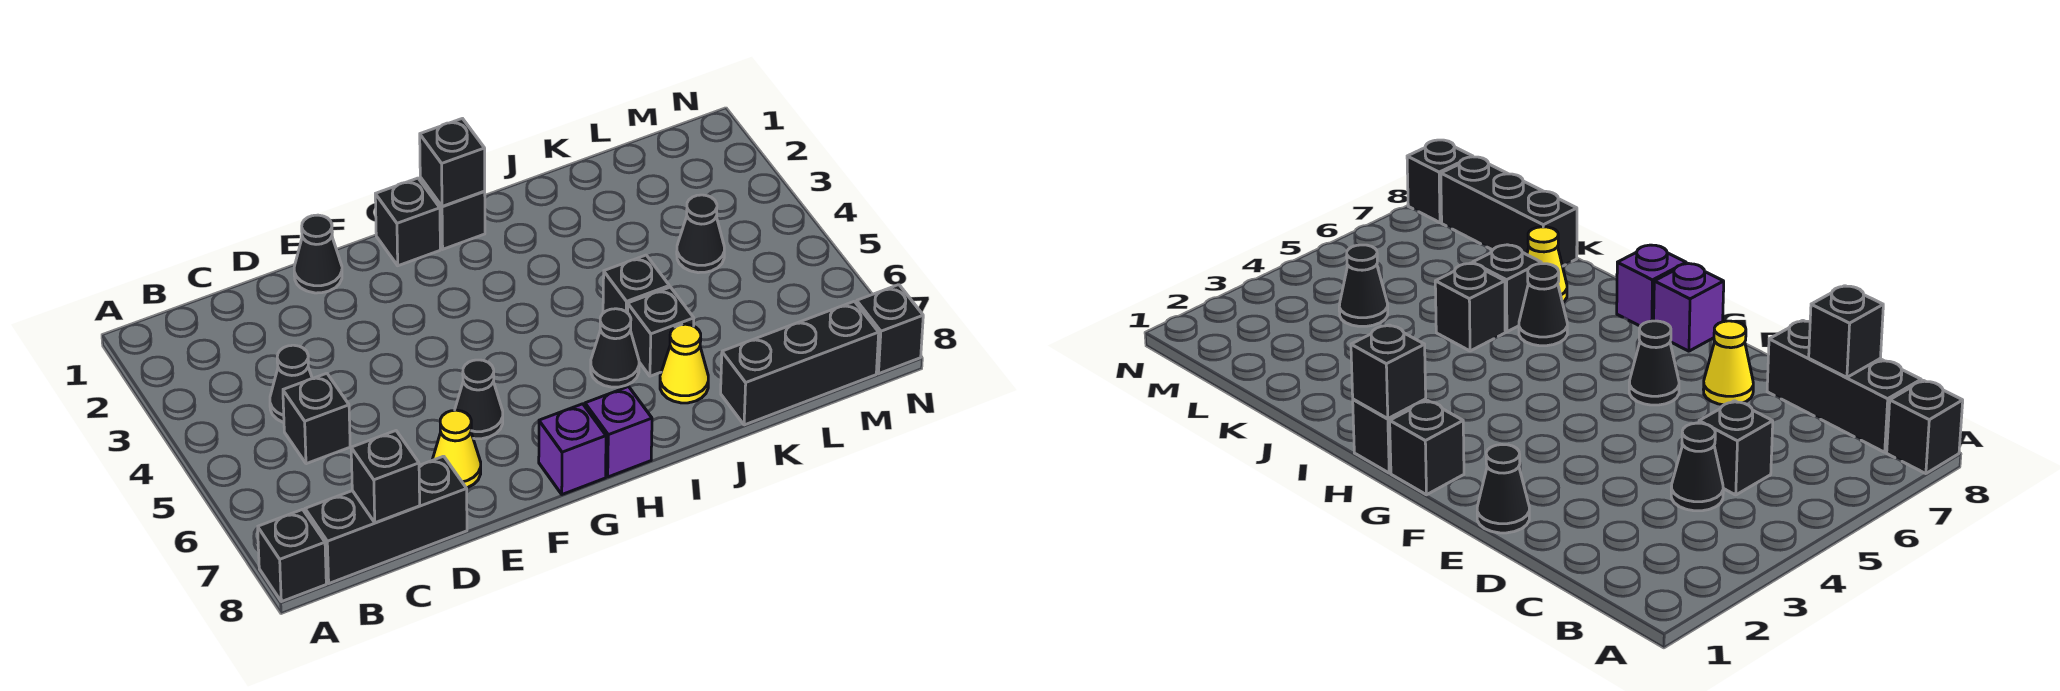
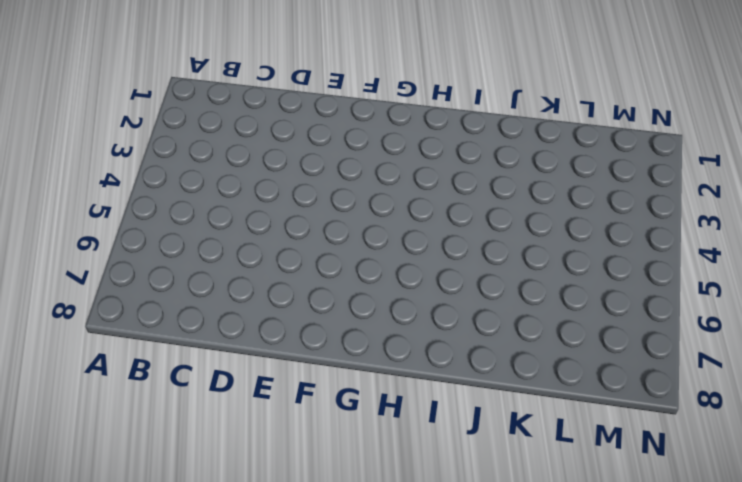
none -> black 1x1 brick [258,509,326,602]
none -> black 1x3 brick [305,456,467,583]
none -> black 1x1 cone [270,345,312,423]

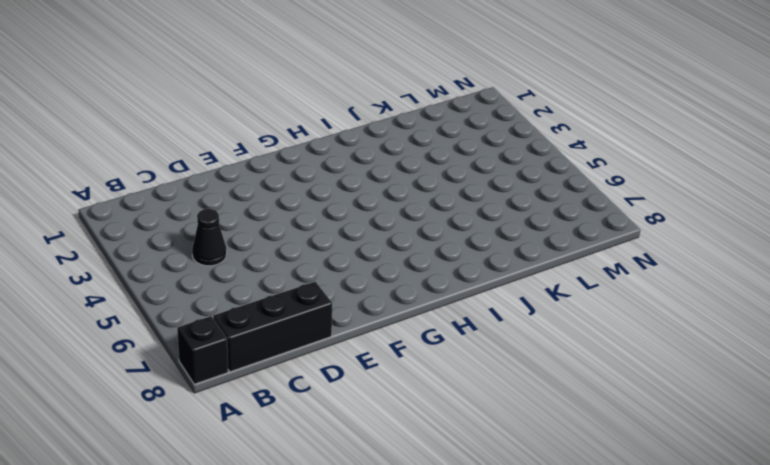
none -> black 1x1 brick [283,373,350,464]
none -> black 1x1 cone [294,215,342,293]
none -> yellow 1x1 cone [432,410,481,488]

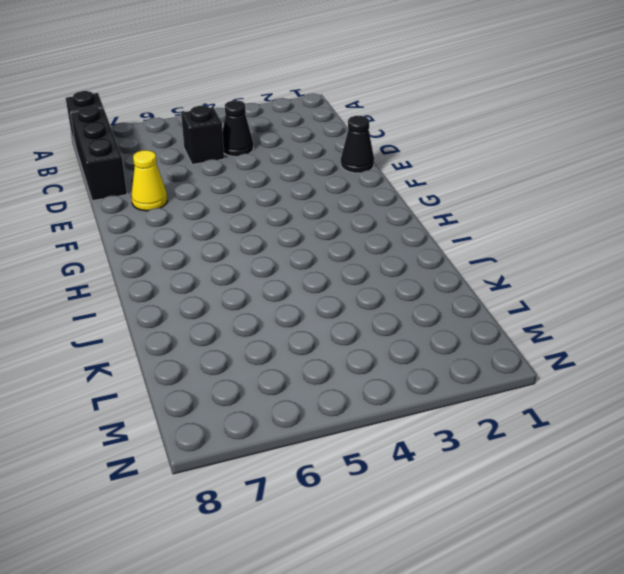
none -> black 1x1 cone [455,360,503,439]
none -> black 1x1 brick [375,178,440,266]
none -> purple 1x1 brick [539,404,606,494]

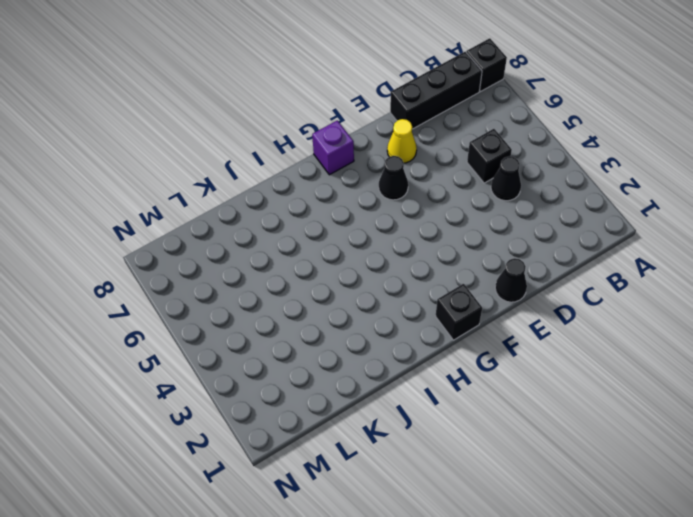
none -> black 1x1 brick [420,178,485,249]
none -> purple 1x1 brick [585,387,652,477]
none -> black 1x1 cone [591,309,639,387]

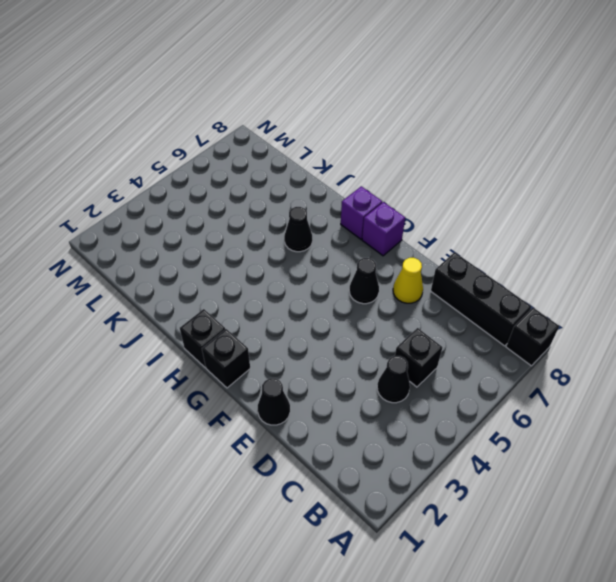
none -> black 1x1 brick [603,255,669,313]
none -> black 1x1 brick [628,287,694,376]
none -> yellow 1x1 cone [660,324,708,403]

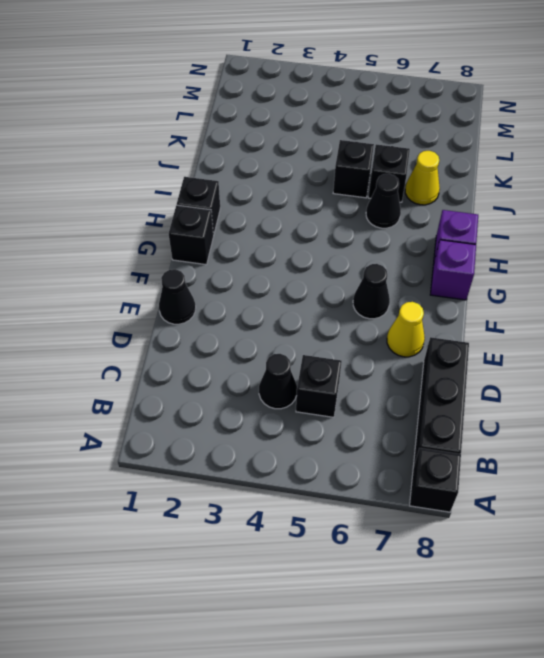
none -> black 1x3 brick [721,301,879,425]
none -> black 1x1 cone [677,195,724,273]
none -> black 1x1 brick [857,285,923,374]

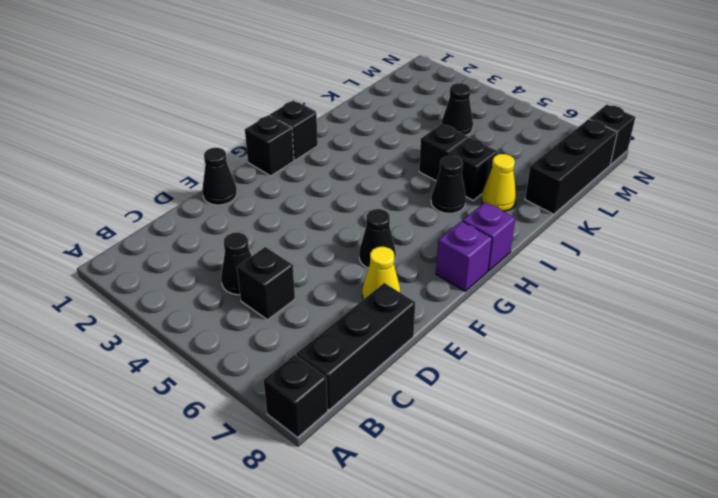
none -> black 1x1 brick [351,431,420,523]
none -> black 1x1 brick [420,119,485,206]

